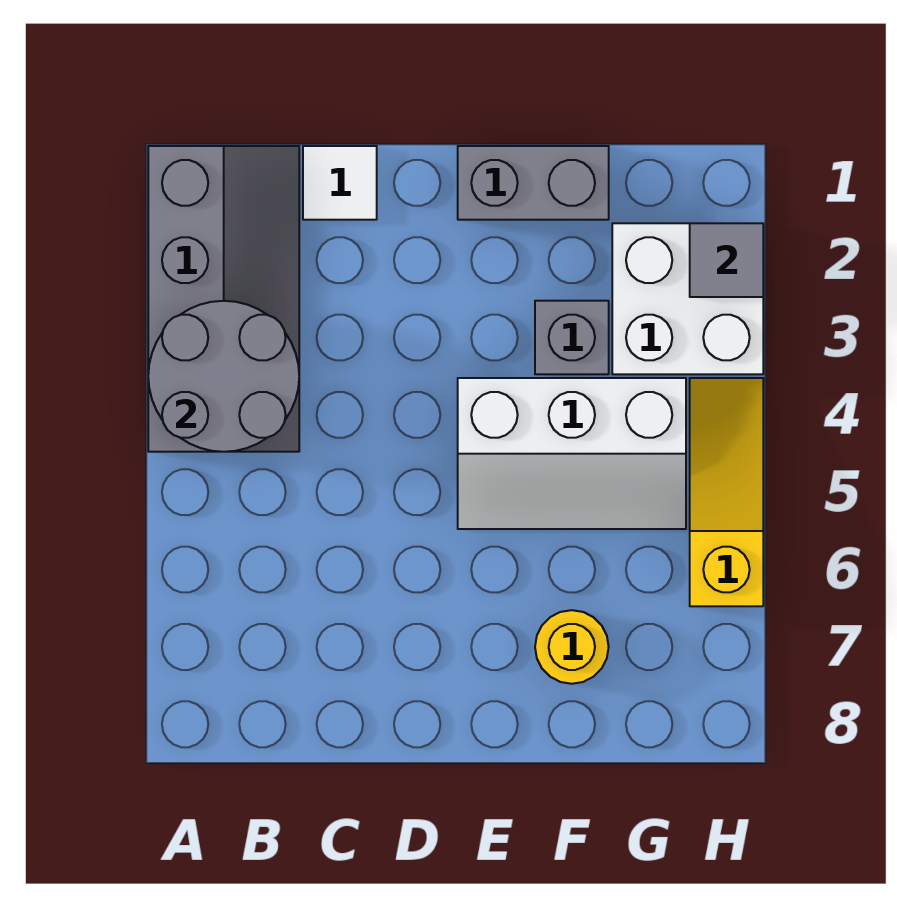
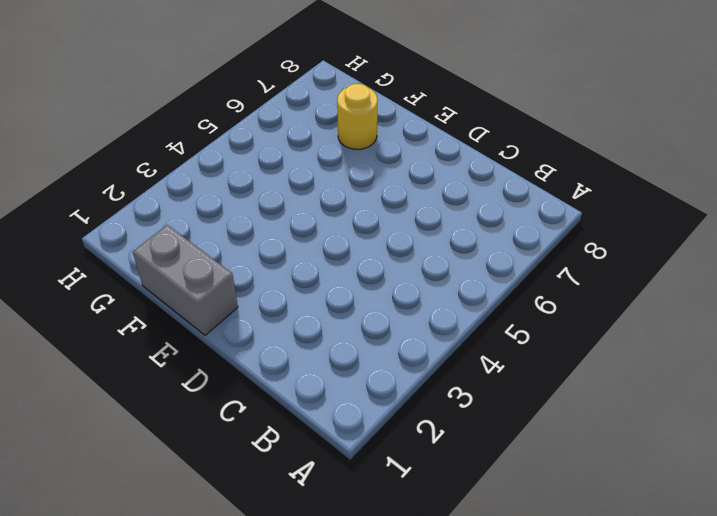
none -> grey 2x4 slope [148,146,299,452]
none -> white 1x1 tile [303,146,377,220]

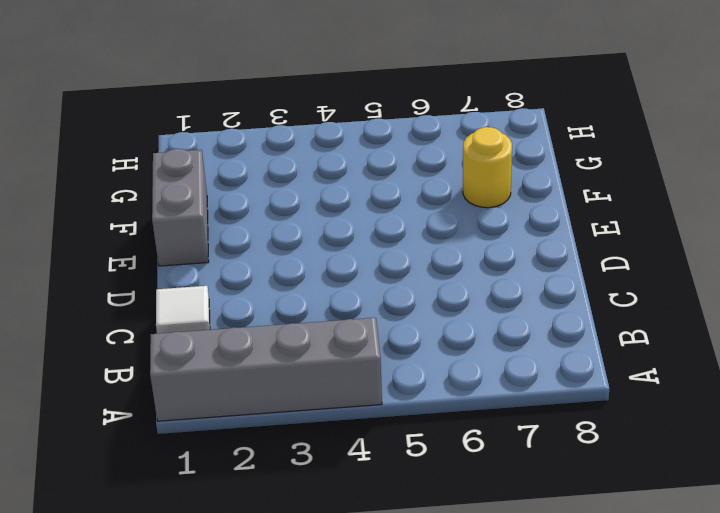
none -> white 2x3 slope [458,378,686,529]
none -> grey 1x1 brick [535,301,609,374]

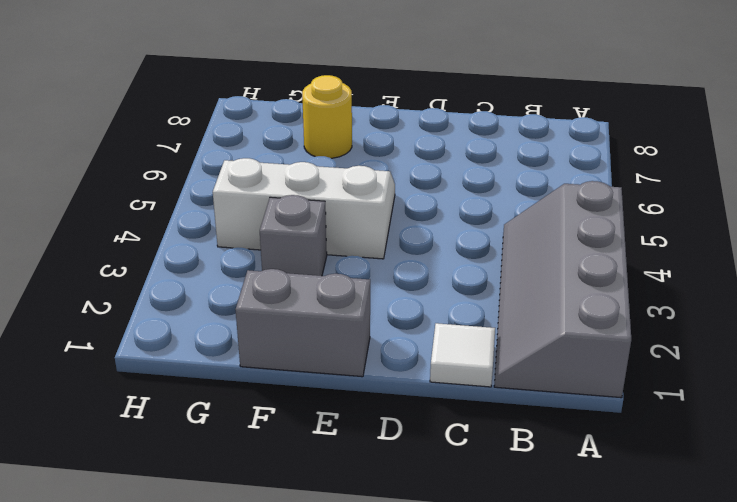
none -> white 2x2 brick [612,223,763,374]
none -> yellow 1x3 slope [690,378,763,606]

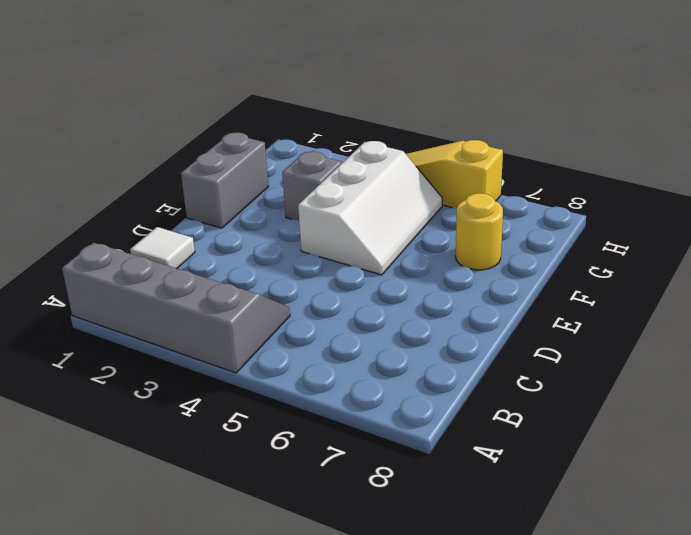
none -> white 2x2 brick [612,223,763,374]
none -> grey 2x2 round brick [148,301,299,452]

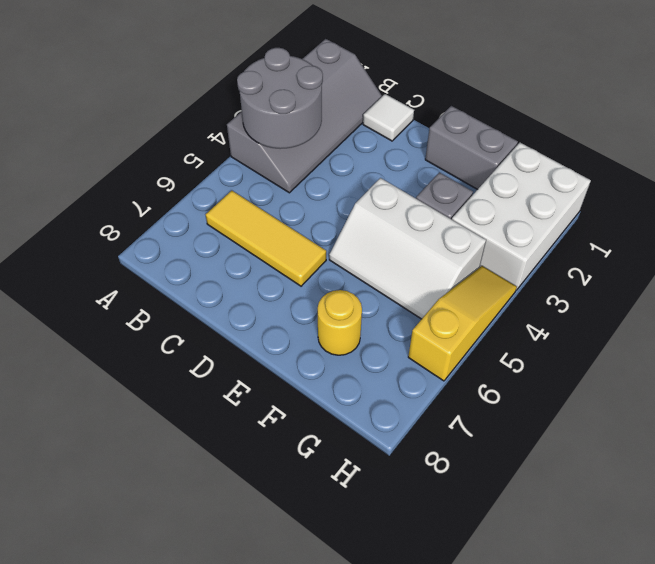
yellow 1x3 tile [206,191,326,286] -> none
white 2x3 brick [452,143,591,290] -> white 2x2 brick [612,223,763,374]
none -> grey 1x1 tile [690,223,763,297]

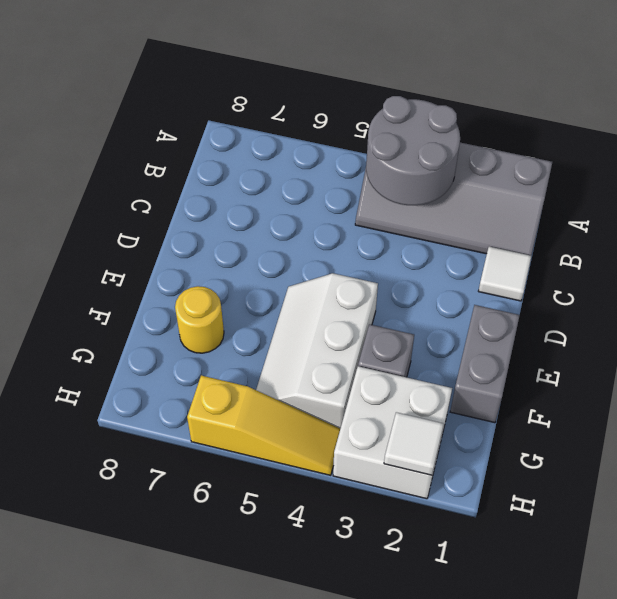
white 1x1 tile [384,412,444,475] -> grey 1x1 tile [690,223,763,297]

